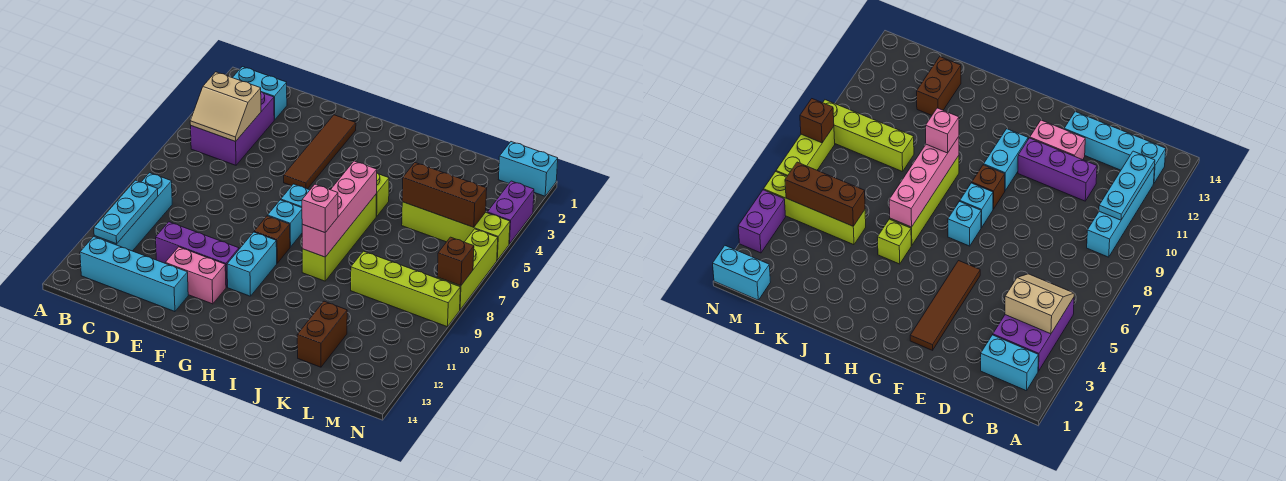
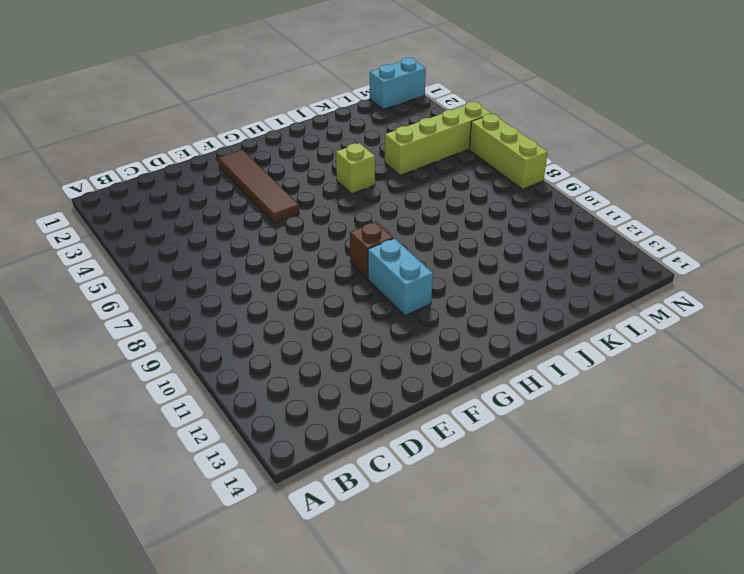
none -> cyan 1x2 brick [233,67,287,120]
none -> purple 2x3 brick [191,92,274,165]
none -> cyan 1x4 brick [94,173,172,251]

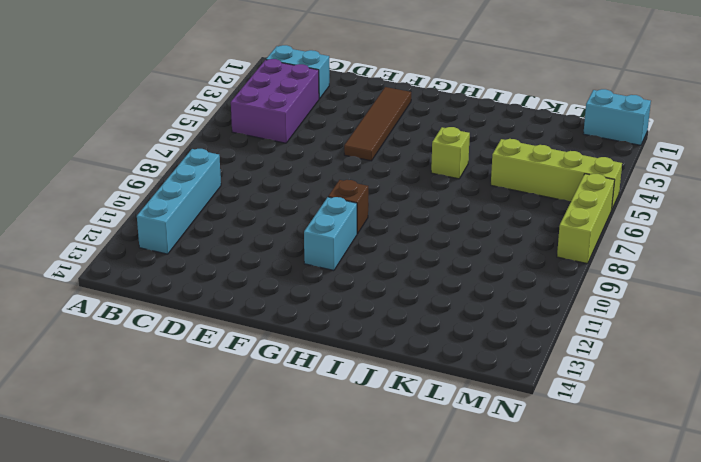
none -> cyan 1x4 brick [80,237,188,312]
none -> purple 1x3 brick [156,222,239,287]
none -> pink 1x2 brick [165,247,226,304]

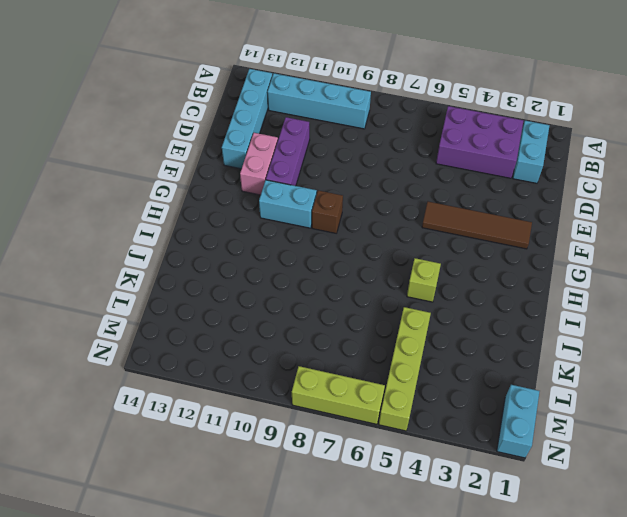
none -> cyan 1x1 brick [281,184,310,208]
none -> cyan 1x1 brick [268,200,303,247]
none -> lime 1x4 brick [302,195,377,281]

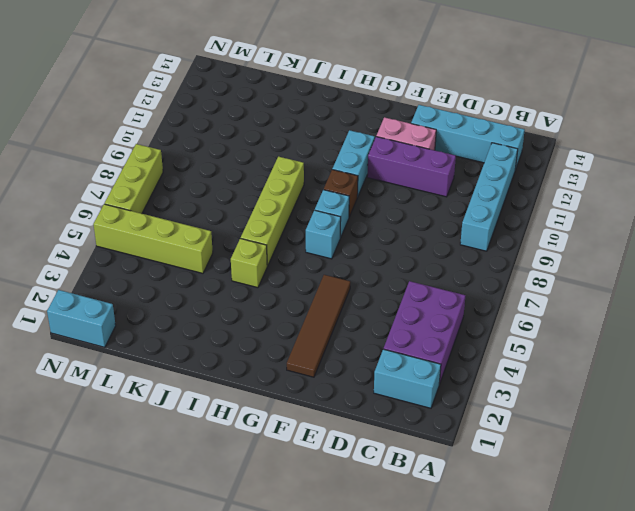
none -> lime 1x4 brick [351,251,460,327]
none -> brown 1x2 brick [297,301,347,367]
none -> purple 1x2 brick [487,181,534,244]

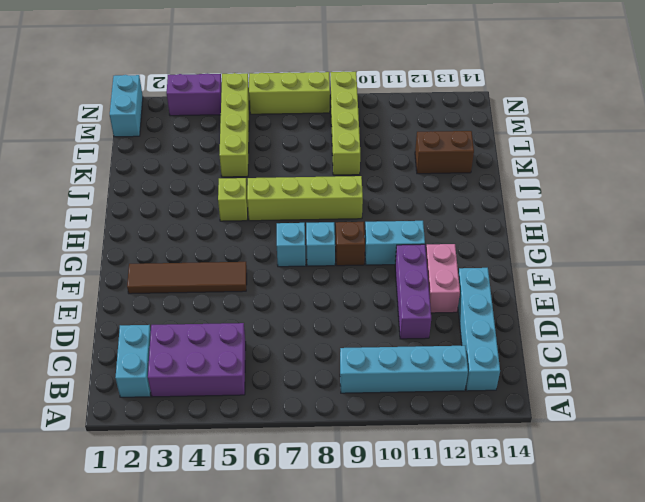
none -> tan 2x2 slope [190,72,261,142]
none -> cyan 1x3 plate [94,180,158,244]
none -> pink 1x4 brick [302,161,377,257]

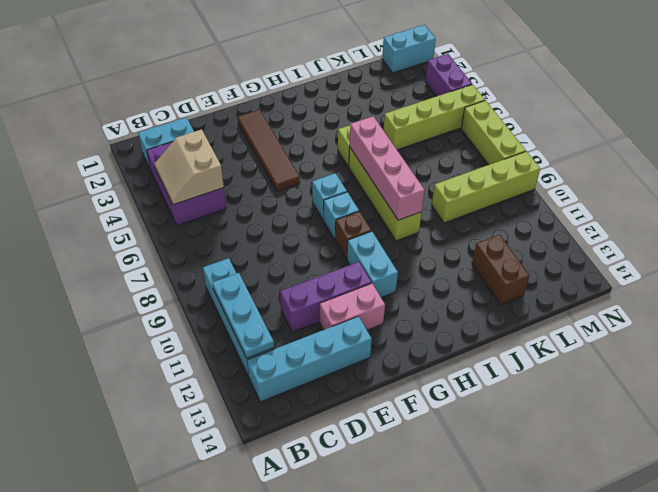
tan 2x2 slope [155,129,224,205] -> tan 2x2 slope turned to [190,72,261,142]
none -> brown 1x3 brick [402,163,487,227]
none -> brown 1x1 brick [437,237,474,286]
none -> pink 1x1 brick [302,184,338,233]

